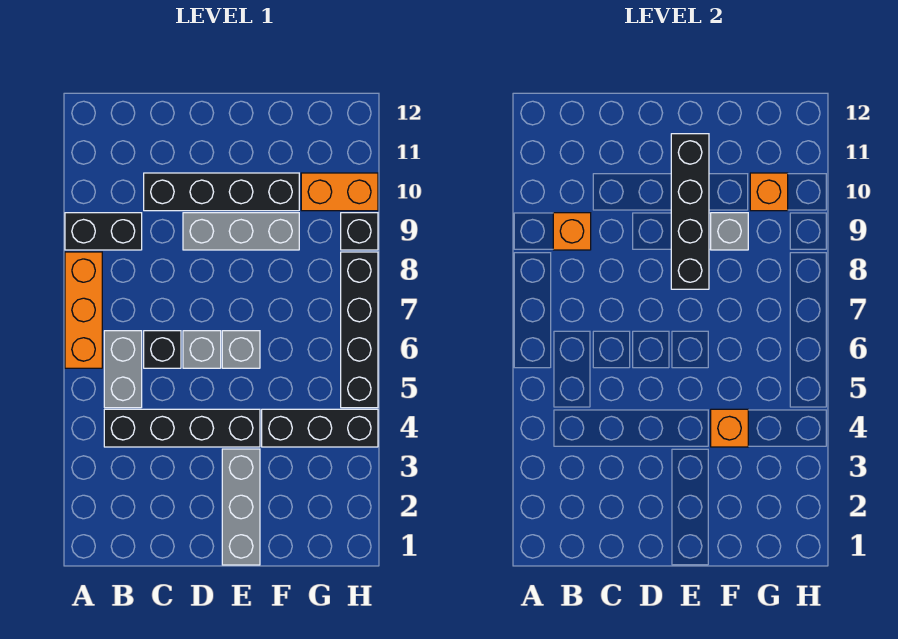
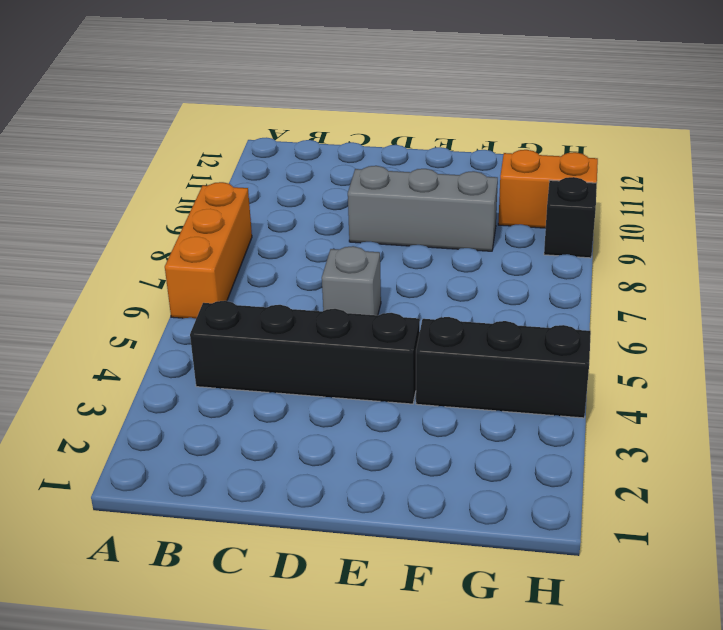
none -> black 1x2 brick [65,213,142,250]
none -> grey 1x2 brick [104,331,142,408]
none -> black 1x1 brick [144,331,181,368]

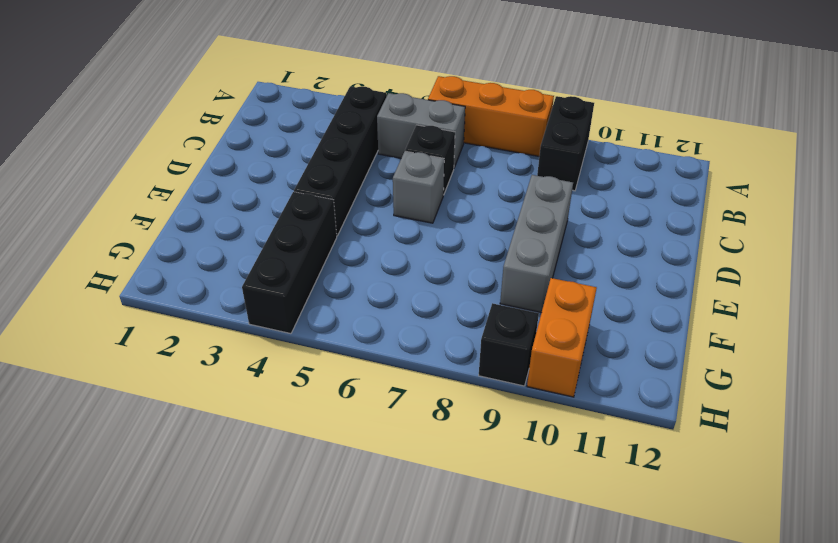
none -> black 1x4 brick [144,173,299,211]
none -> grey 1x3 brick [222,449,260,565]
none -> grey 1x1 brick [222,331,260,368]

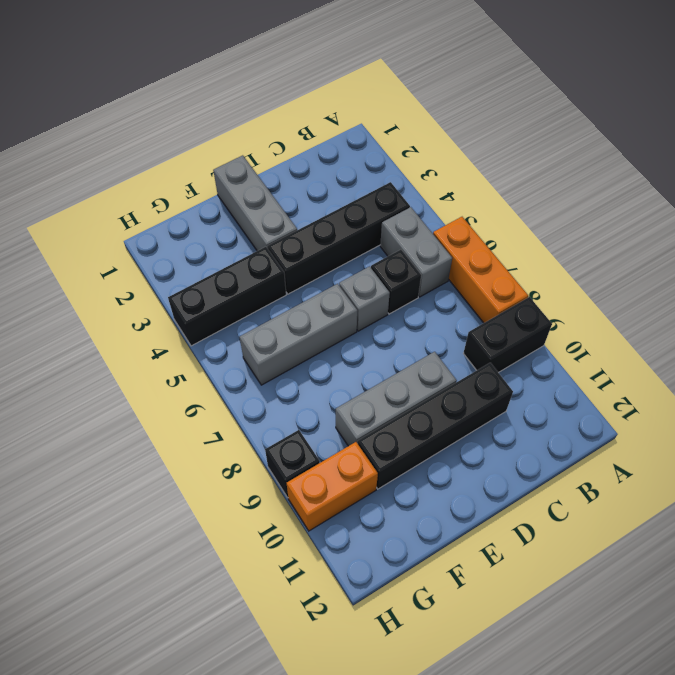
grey 1x3 brick [240,284,357,385] -> grey 1x1 brick [222,331,260,368]
none -> black 1x4 brick [341,252,378,408]
none -> orange 1x1 brick [553,213,591,250]
none -> black 1x4 brick [671,134,709,289]

